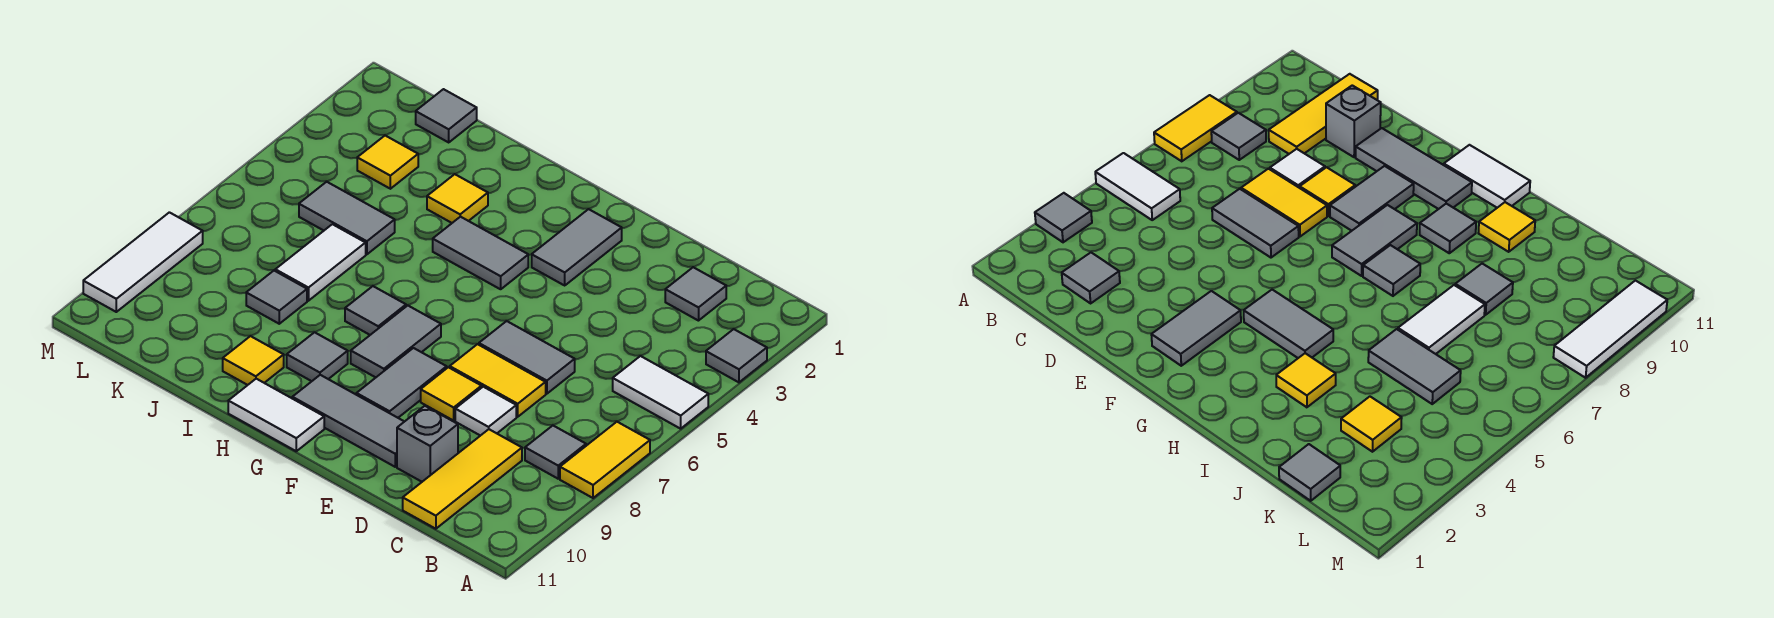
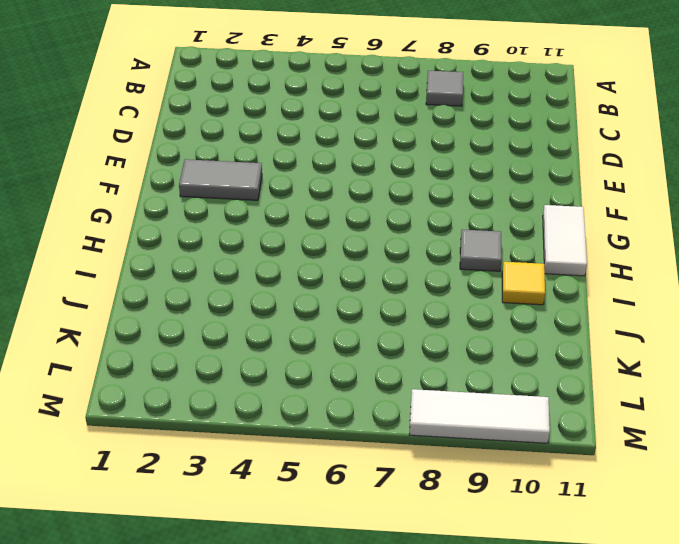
none -> grey 1x1 tile [706,329,767,382]
none -> white 1x2 tile [613,356,708,429]
none -> yellow 1x2 tile [560,422,650,498]

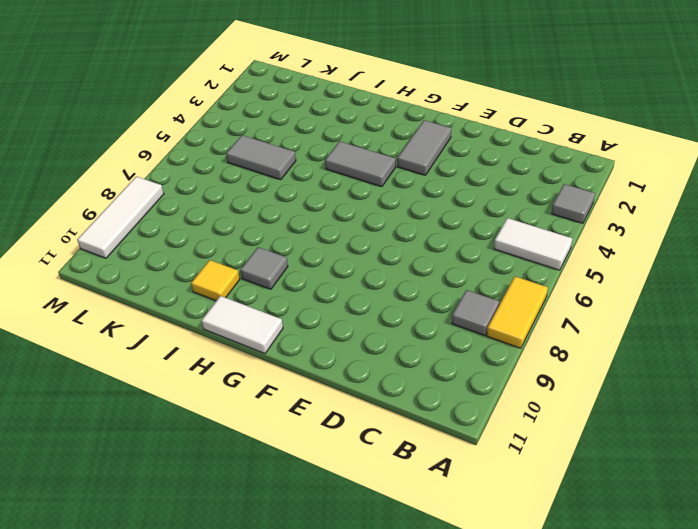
none -> grey 1x1 tile [665,267,726,321]
none -> yellow 1x3 tile [403,429,522,529]
none -> grey 1x2 tile [479,321,575,394]

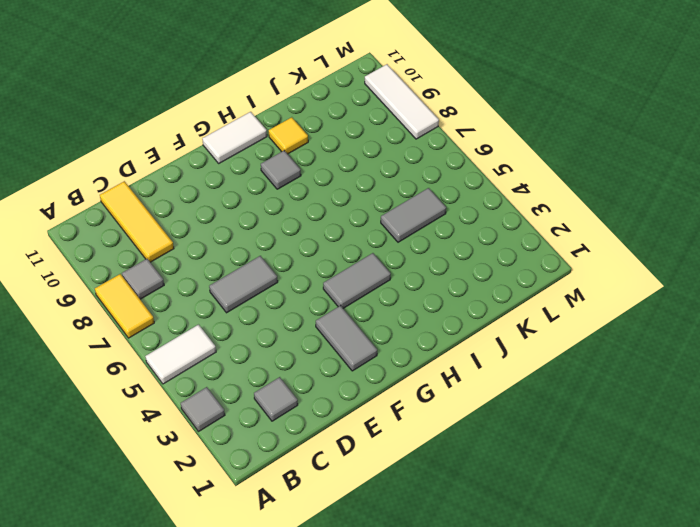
none -> yellow 1x2 tile [450,344,546,417]
none -> white 1x1 tile [455,387,516,436]
none -> grey 1x1 brick [397,406,458,482]

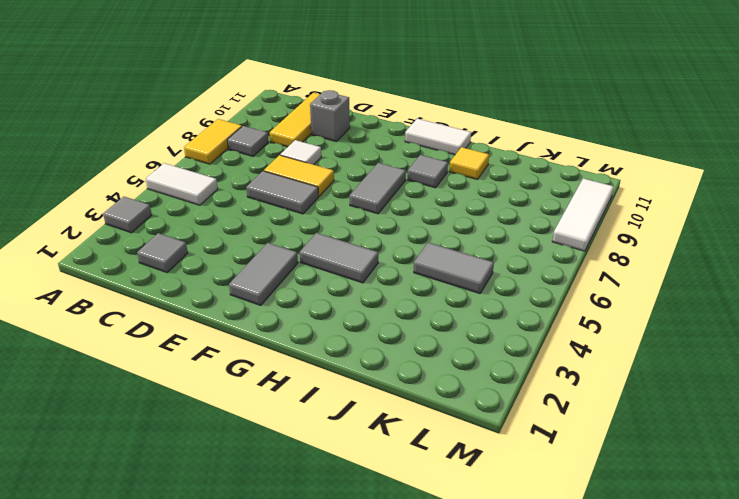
none -> yellow 1x1 tile [421,367,481,421]
none -> grey 1x3 tile [292,375,404,467]
none -> grey 1x2 tile [356,348,447,418]

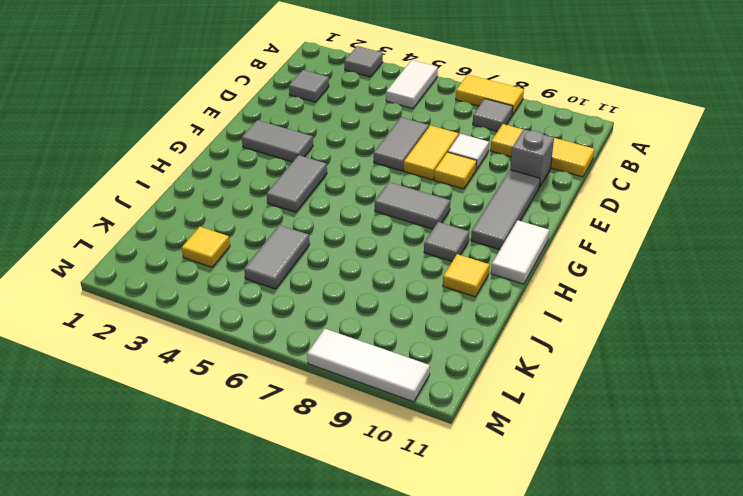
none -> grey 1x2 tile [356,348,447,418]
none -> grey 1x1 tile [345,286,406,335]
none -> yellow 1x1 tile [427,174,488,223]

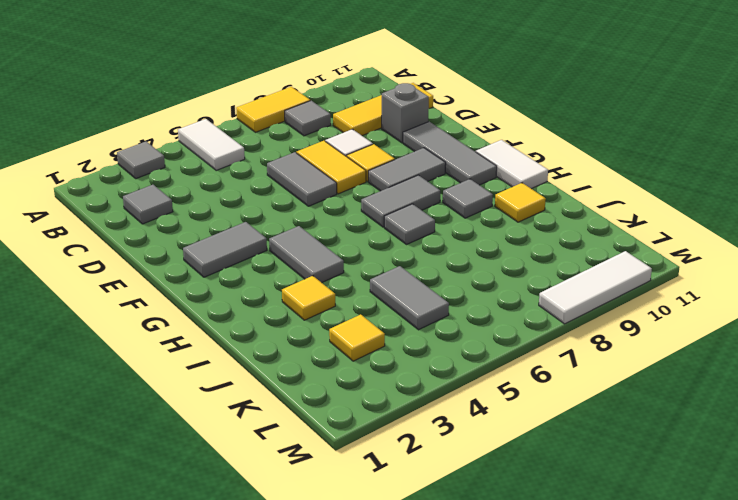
none -> white 1x2 tile [275,224,366,301]
none -> grey 1x1 tile [246,271,307,324]
none -> grey 1x1 tile [416,89,477,142]

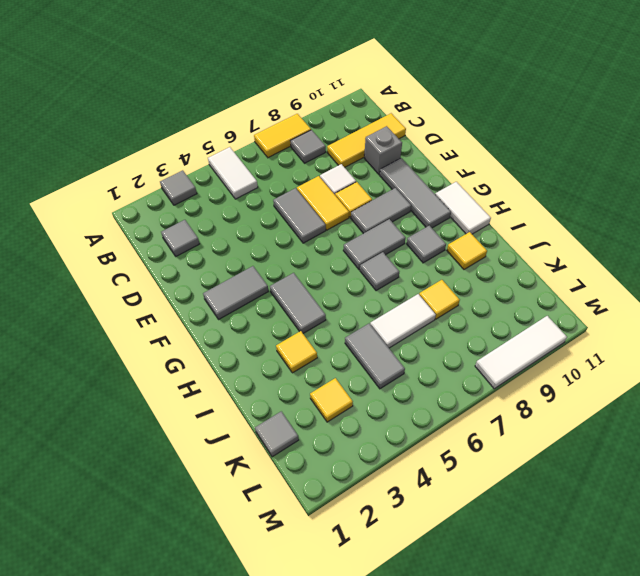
yellow 1x1 tile [419,280,460,319] -> grey 1x1 tile [246,271,307,324]

